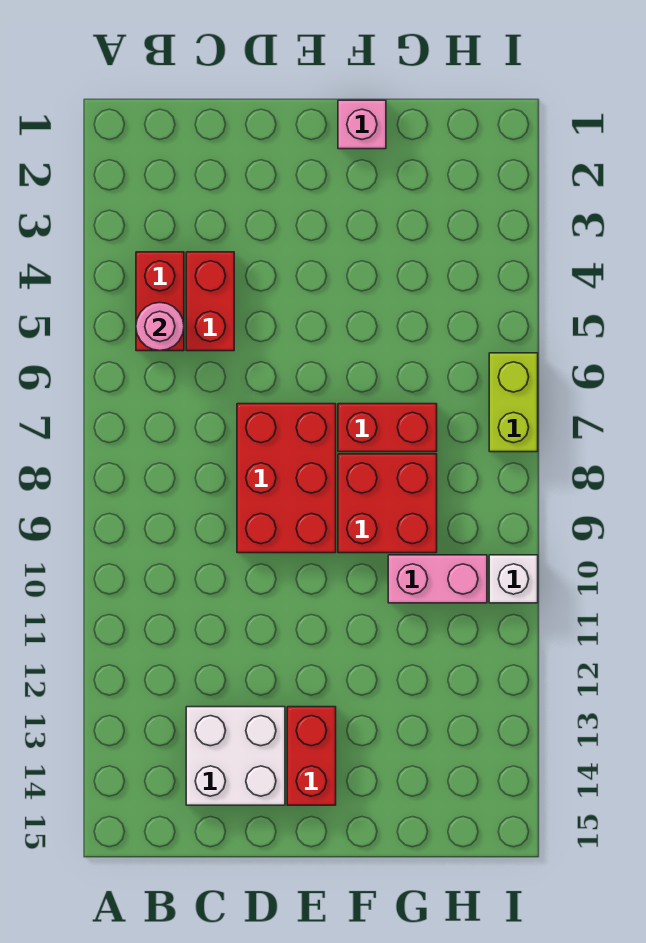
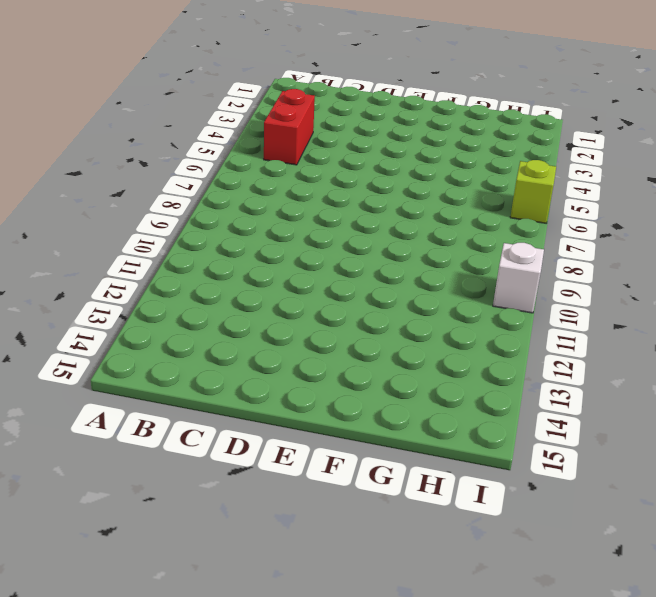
lime 1x1 brick [510,160,556,223] -> lime 1x2 brick [489,353,538,452]
none -> red 1x2 brick [186,252,234,351]
none -> white 2x2 brick [186,707,285,805]
none -> red 2x3 brick [237,404,336,553]

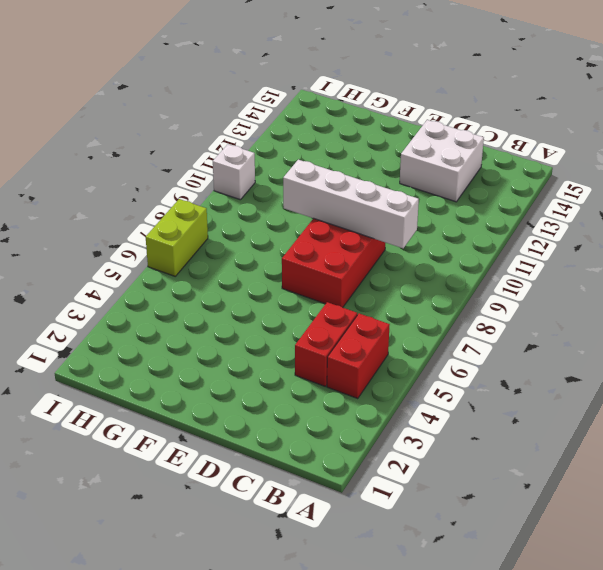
white 1x4 brick [283,160,419,248] -> none
none -> red 1x2 brick [287,707,336,805]
none -> pink 1x1 brick [338,100,386,149]
none -> red 1x2 brick [338,404,437,452]

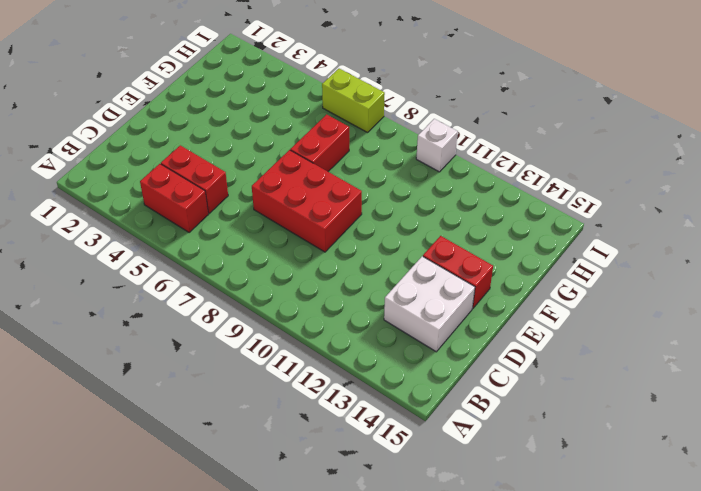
none -> pink 1x1 brick [338,100,386,149]
none -> red 2x2 brick [338,454,437,553]
none -> pink 1x2 brick [388,555,487,603]

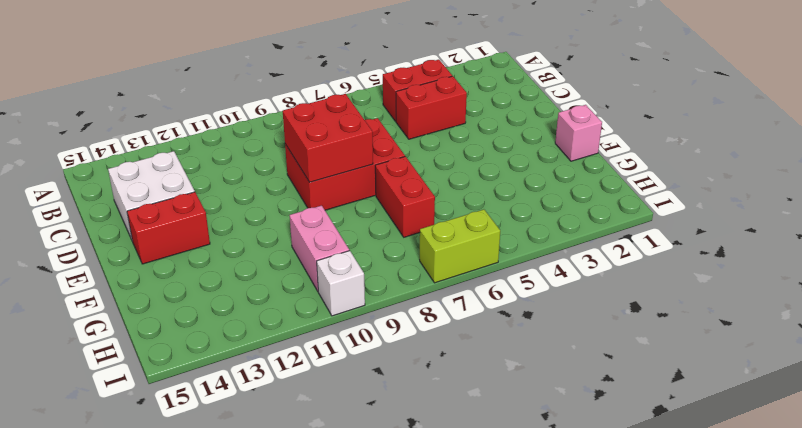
red 2x2 brick [283,94,373,182] -> red 2x2 brick moved to [338,454,437,553]
none -> pink 1x1 round brick [136,303,184,351]

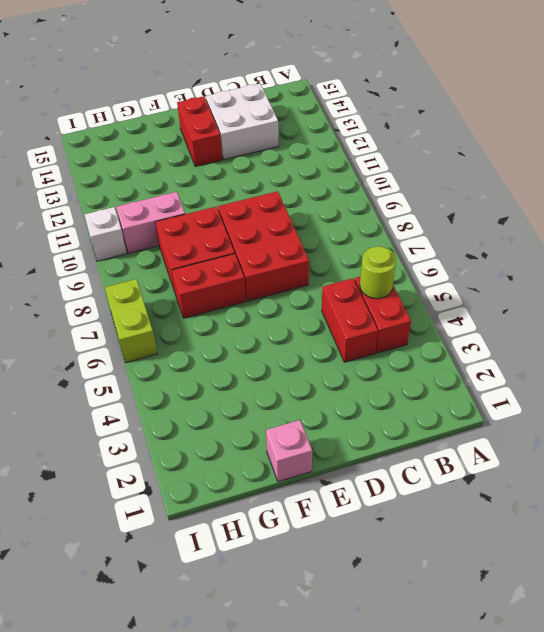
lime 1x1 round brick [360,246,396,299] -> pink 1x1 round brick [136,303,184,351]

